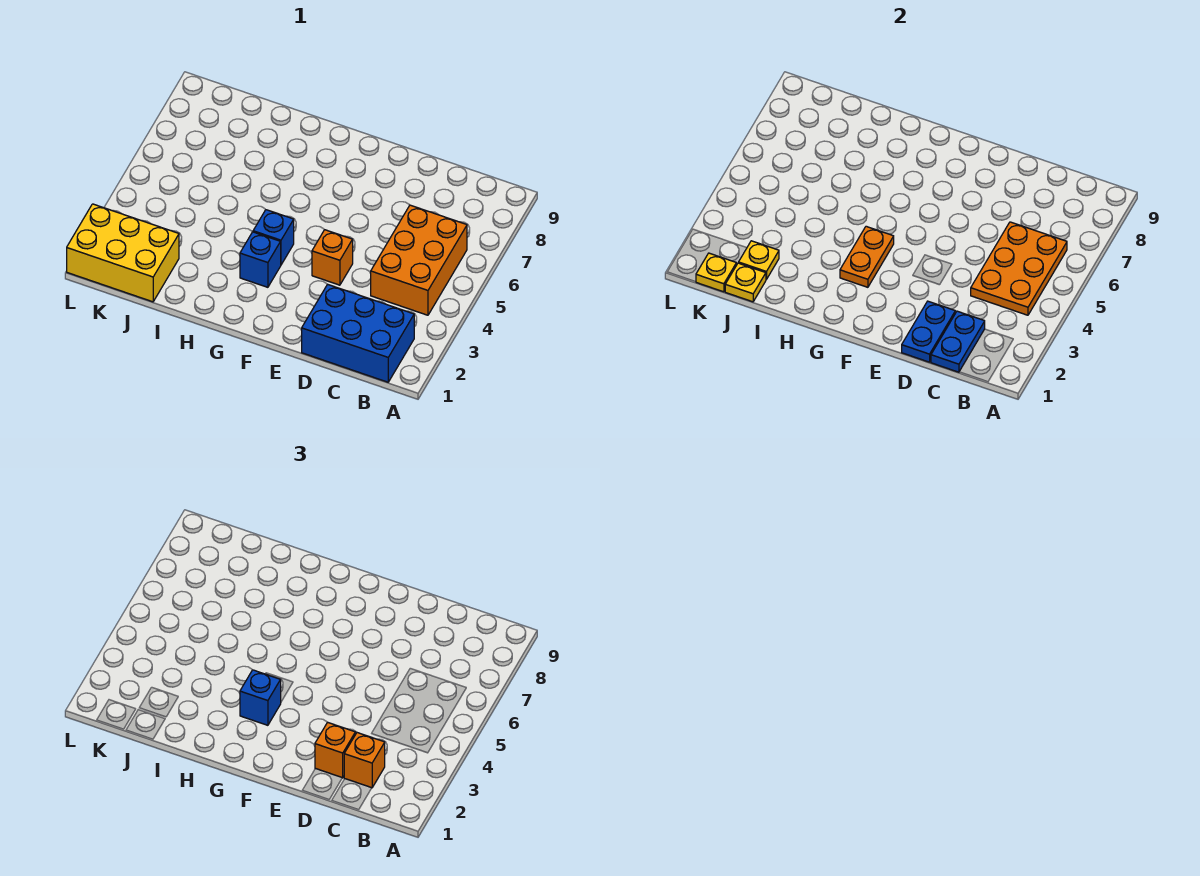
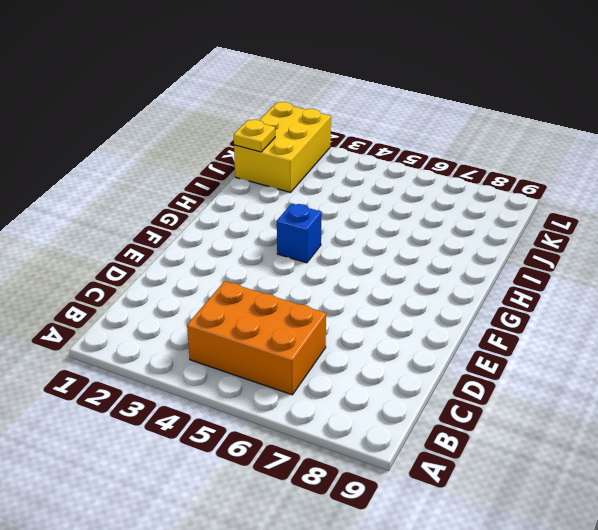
none -> blue 2x3 brick [302,284,414,382]
none -> orange 1x1 brick [312,230,353,285]
none -> blue 1x1 brick [240,232,281,287]

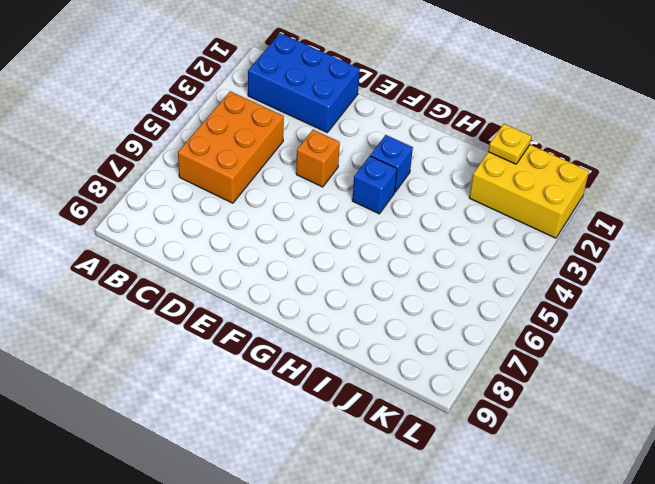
none -> orange 2x3 plate [971,222,1067,315]
none -> blue 1x2 plate [931,311,985,372]
none -> blue 1x2 plate [902,301,955,362]

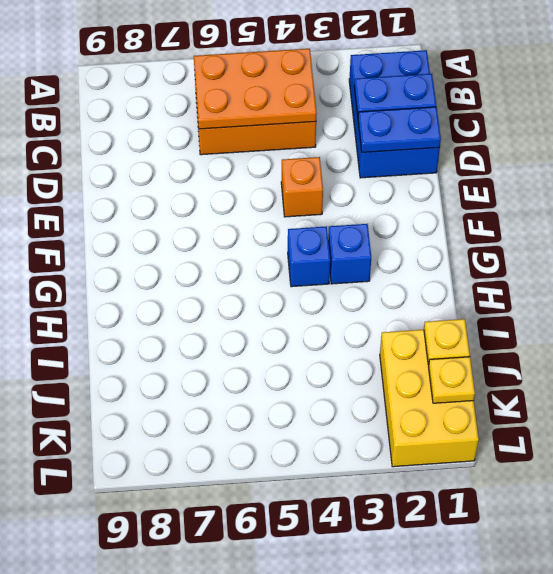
none -> orange 1x2 plate [840,226,894,287]
none -> yellow 1x1 plate [739,241,779,279]
none -> orange 1x1 brick [344,733,385,788]

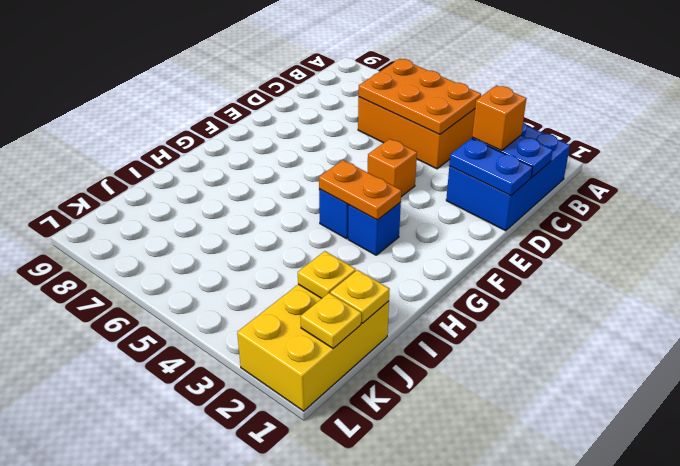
none -> orange 1x1 brick [315,722,355,778]
none -> blue 1x1 brick [240,670,281,725]

